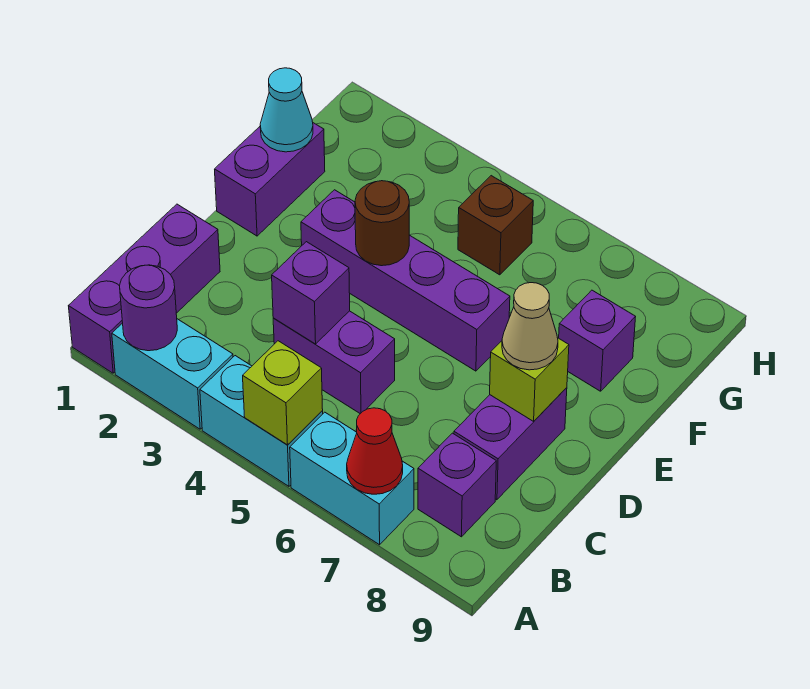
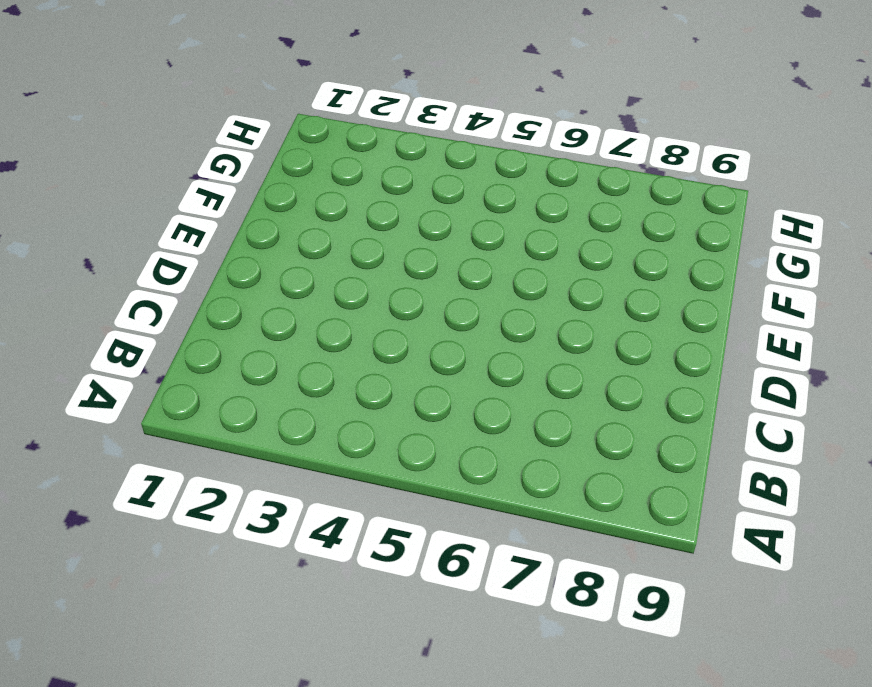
none -> purple 1x3 brick [69,204,220,373]
none -> cyan 1x2 brick [112,319,233,429]
none -> cyan 1x2 brick [200,356,323,486]

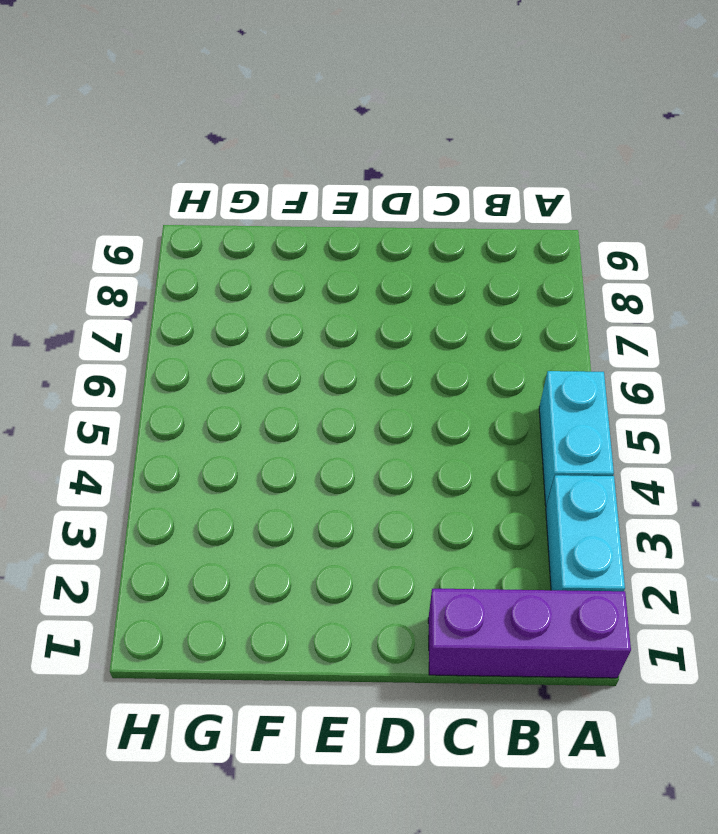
none -> cyan 1x2 brick [290,412,414,545]
none -> purple 1x1 brick [418,433,496,537]
none -> purple 1x2 brick [273,311,395,414]

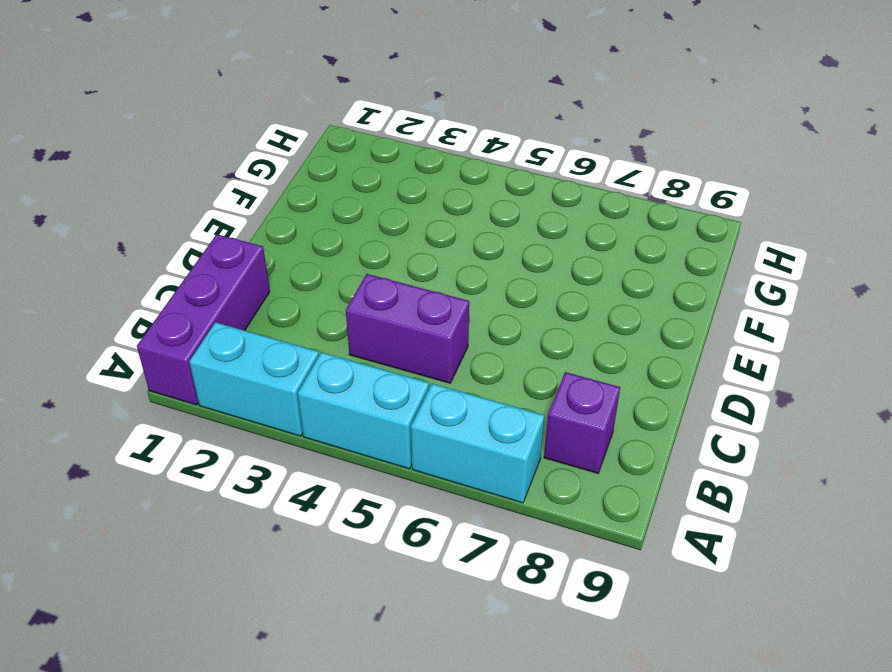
none -> purple 1x2 brick [454,388,567,500]
none -> purple 1x2 brick [215,123,325,236]
none -> purple 1x4 brick [301,190,510,371]

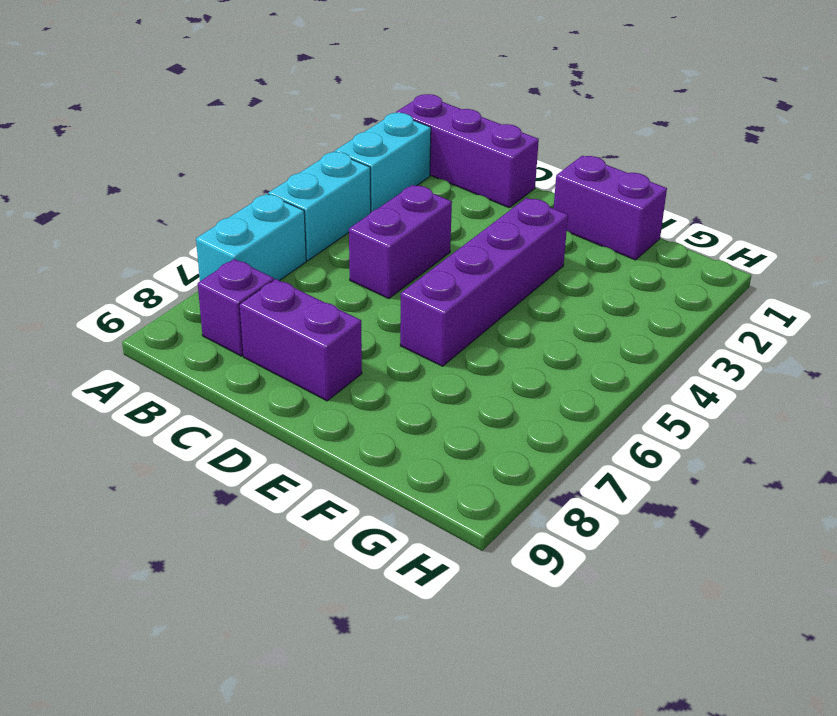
none -> purple 1x1 brick [559,290,635,391]
none -> brown 1x1 brick [458,176,533,275]
none -> purple 1x1 round brick [120,265,177,351]

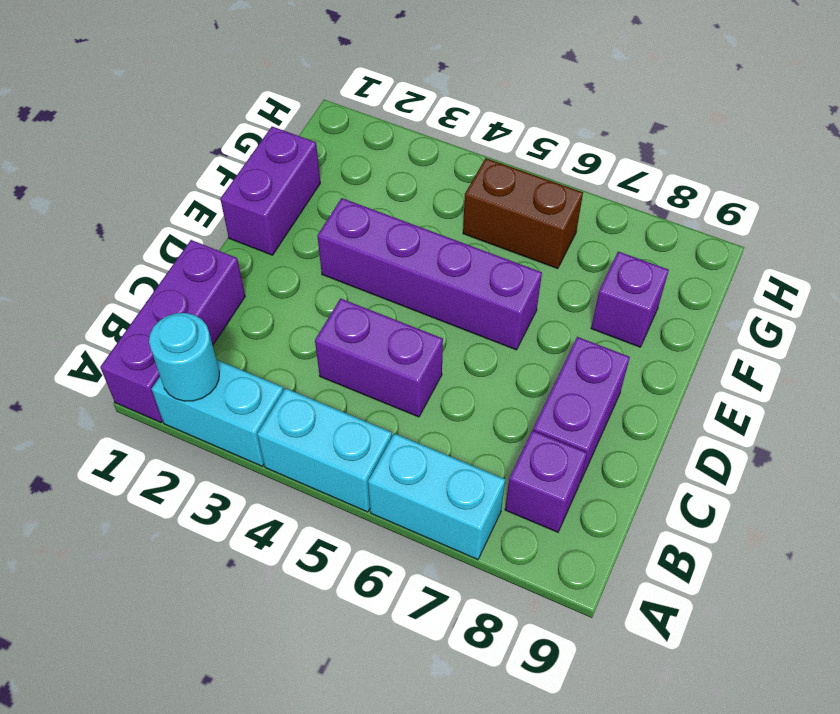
cyan 1x1 round brick [149,313,219,401] -> purple 1x1 round brick [120,265,177,351]
brown 1x2 brick [463,158,583,269] -> brown 1x1 brick [458,176,533,275]
none -> lime 1x1 brick [243,341,323,445]
none -> red 1x1 cone [347,408,403,494]
none -> purple 1x1 brick [272,242,350,344]

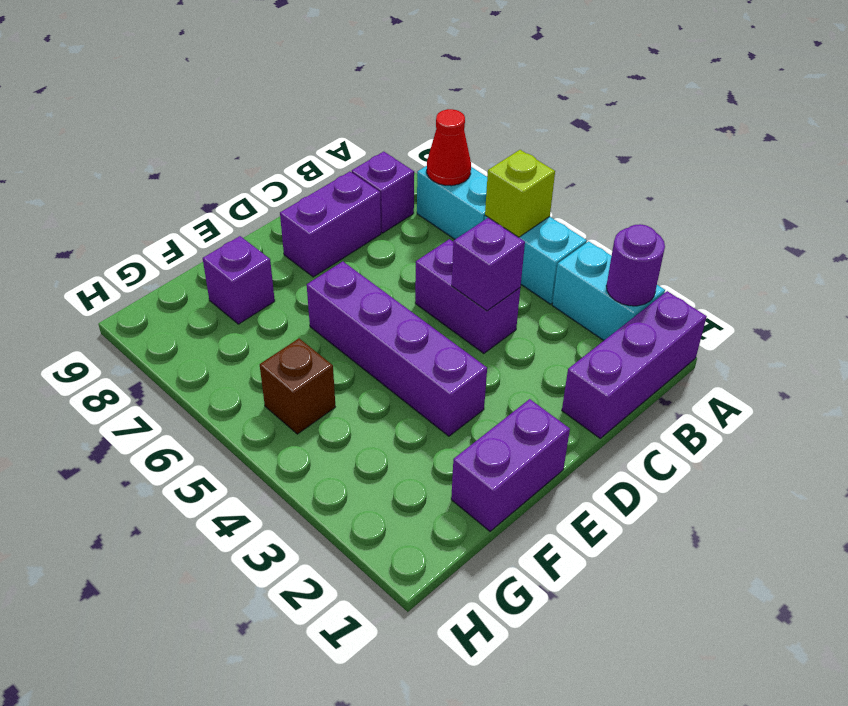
none -> lime 1x1 brick [490,338,569,421]
none -> brown 1x1 round brick [355,181,409,266]
none -> cyan 1x1 cone [260,68,313,152]

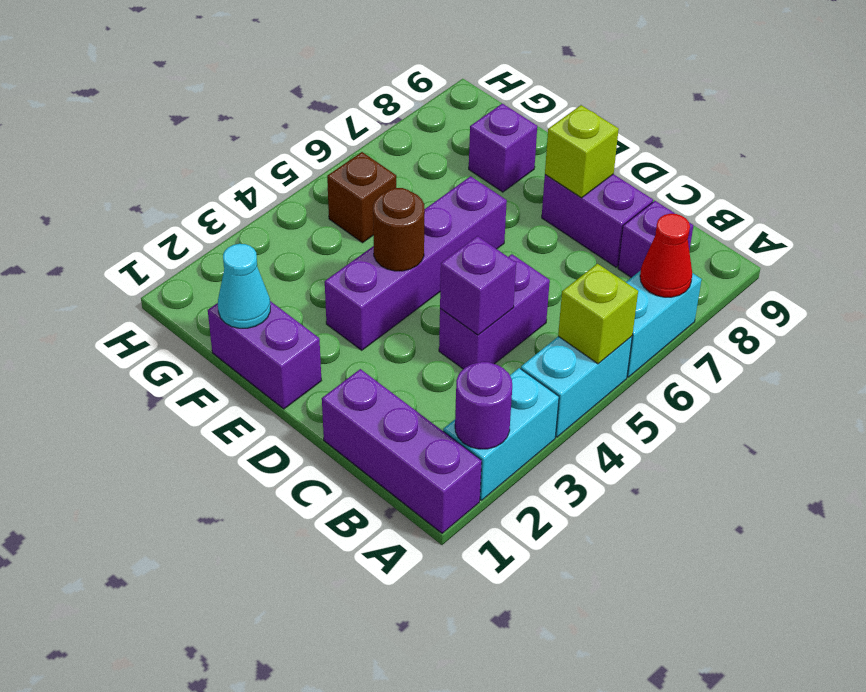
none -> tan 1x1 cone [502,283,558,370]

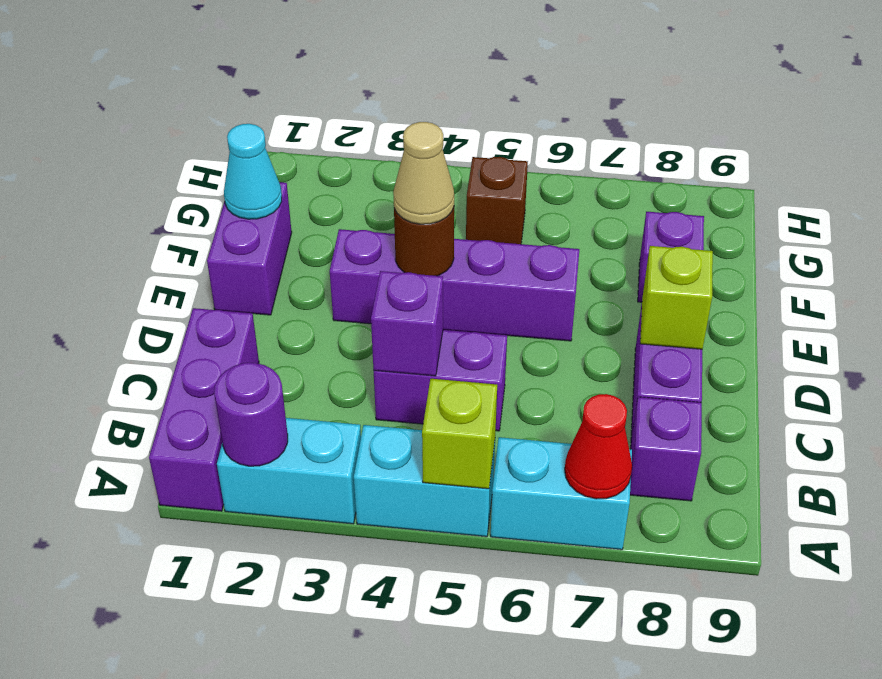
tan 1x1 cone [393,122,454,224] -> tan 1x1 cone moved to [502,283,558,370]

